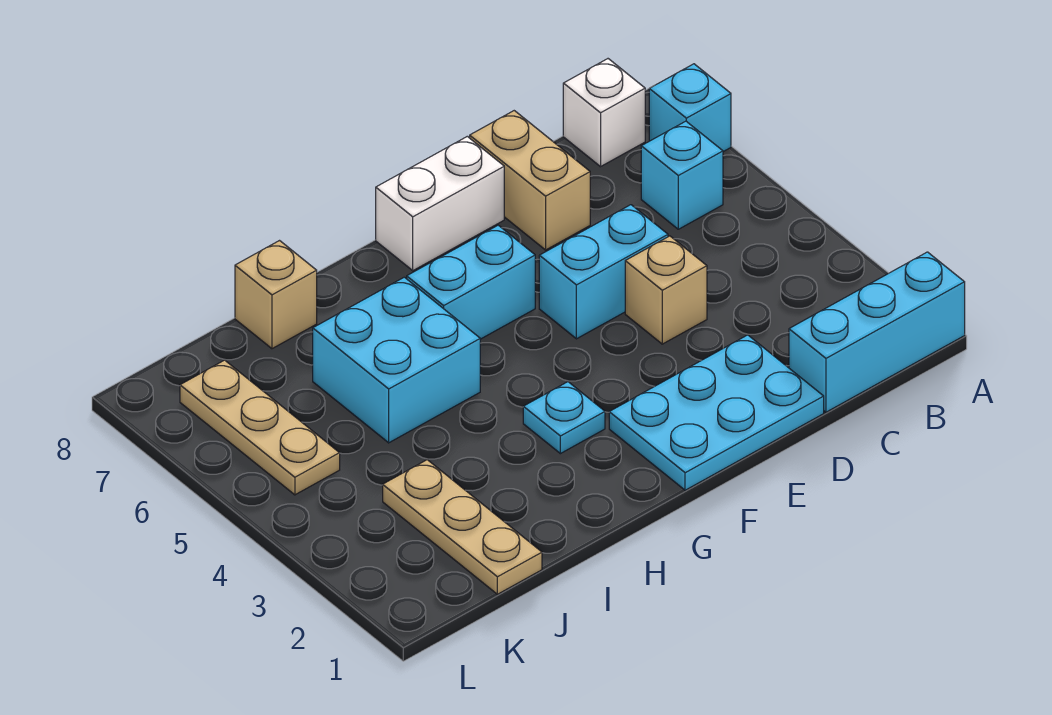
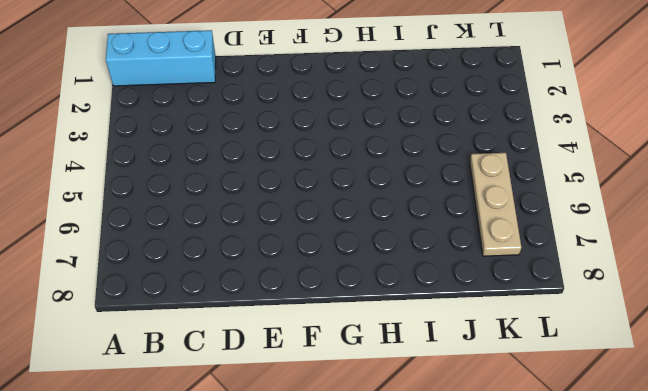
none -> cyan 1x1 brick [649,64,731,152]
none -> cyan 1x1 brick [641,121,723,229]
none -> white 1x1 brick [563,59,645,167]

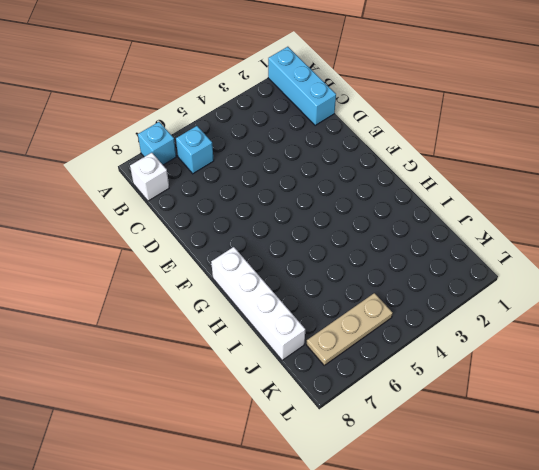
white 1x4 brick [211,247,305,360] -> tan 1x1 brick [235,241,317,349]
none -> cyan 2x3 plate [609,335,824,490]
none -> tan 1x1 brick [625,236,707,344]
none -> cyan 1x2 brick [539,205,668,339]

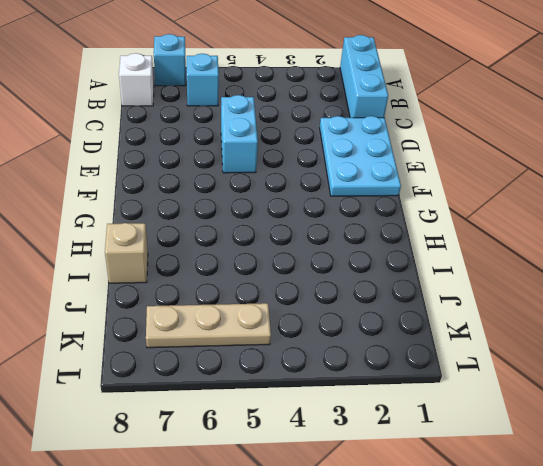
none -> tan 1x1 brick [625,236,707,344]
none -> tan 1x2 brick [470,111,590,250]
none -> white 1x2 brick [376,136,504,271]

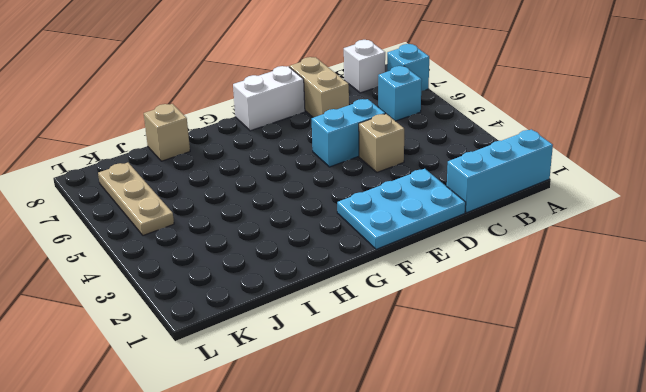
none -> cyan 1x2 brick [407,225,535,339]
none -> cyan 1x1 plate [523,382,605,454]
none -> cyan 2x2 brick [313,277,480,443]

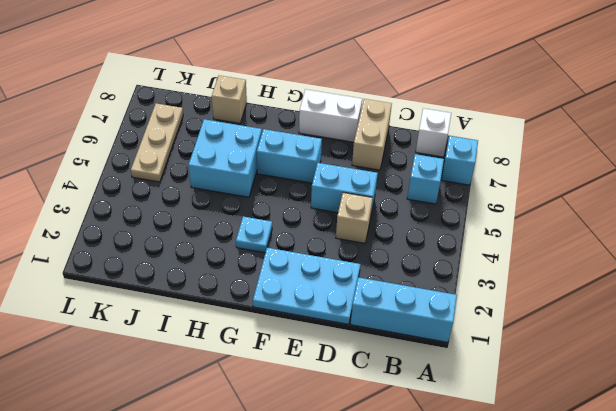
none -> tan 1x3 plate [383,460,542,594]

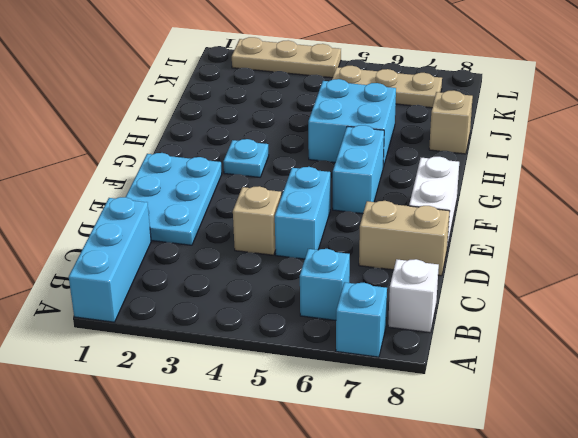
tan 1x3 plate [232,37,341,78] -> tan 1x3 plate moved to [383,460,542,594]

